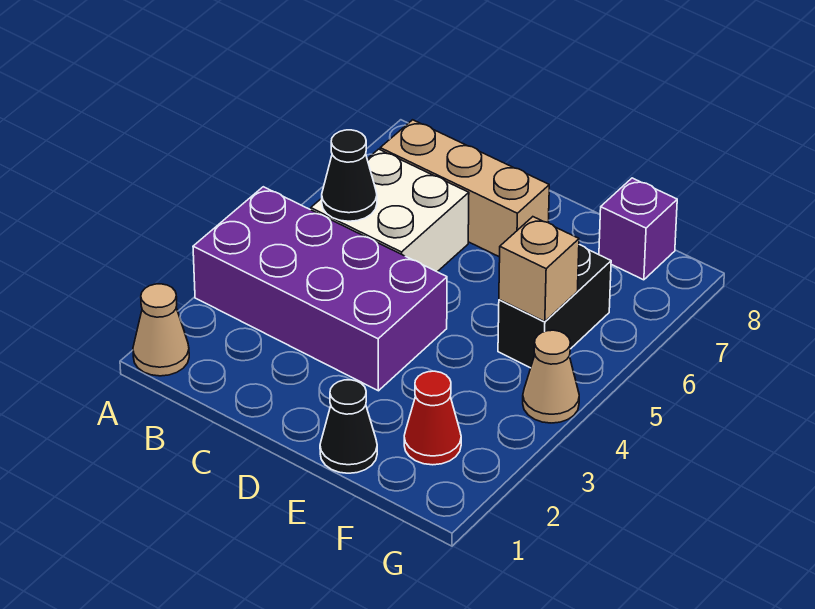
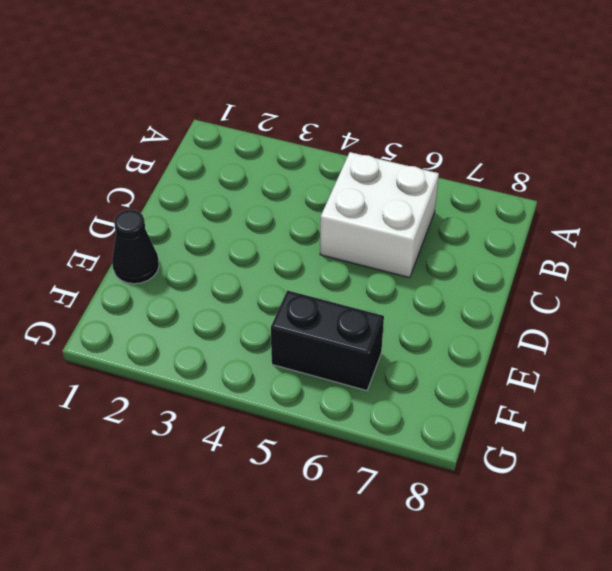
none -> tan 1x1 cone [133,284,189,376]
none -> purple 2x4 brick [193,187,447,391]

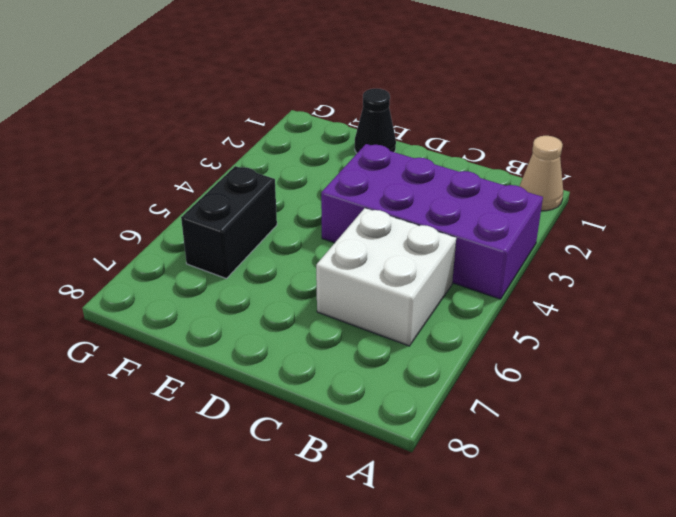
none -> tan 1x3 brick [380,120,549,257]
none -> red 1x1 cone [404,371,461,465]

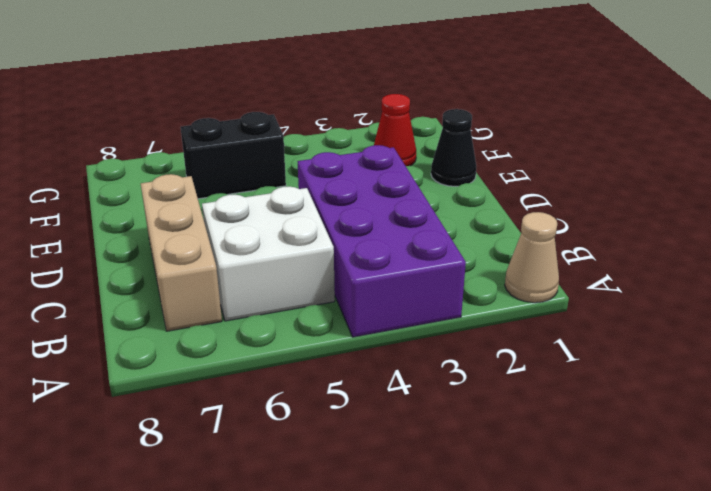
none -> purple 1x1 brick [599,178,677,280]
none -> tan 1x1 cone [523,330,579,423]

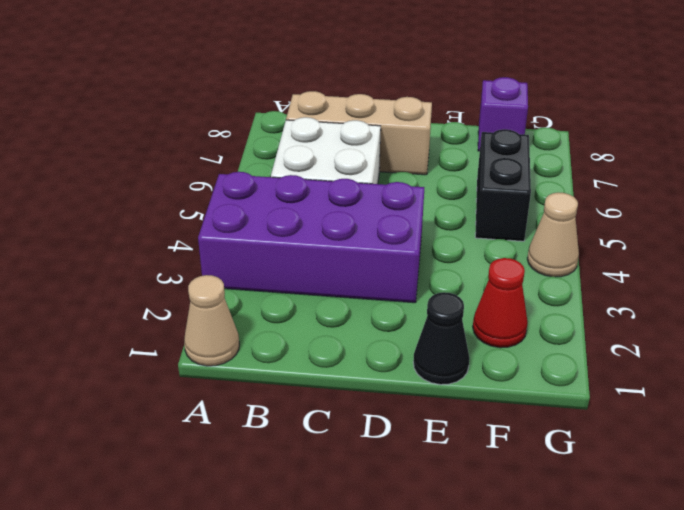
none -> black 1x1 cone [322,130,377,221]
none -> tan 1x1 brick [499,217,579,322]

